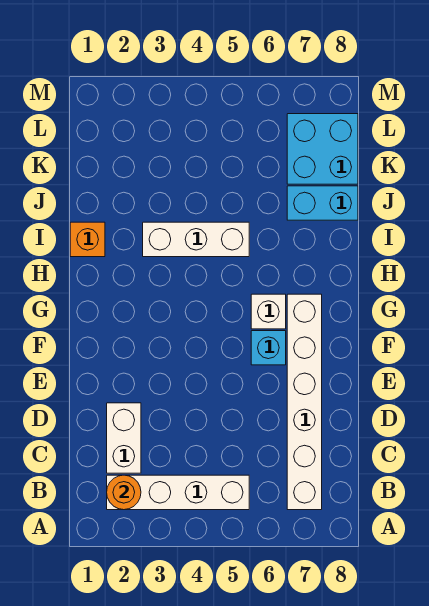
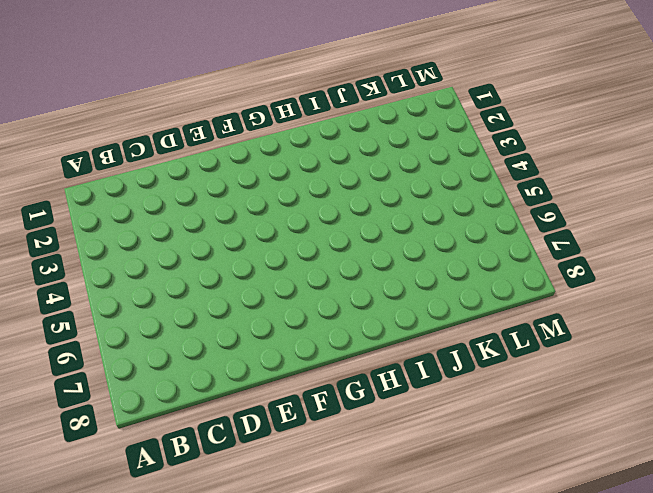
none -> white 1x4 brick [107,475,249,510]
none -> white 1x6 brick [287,294,322,510]

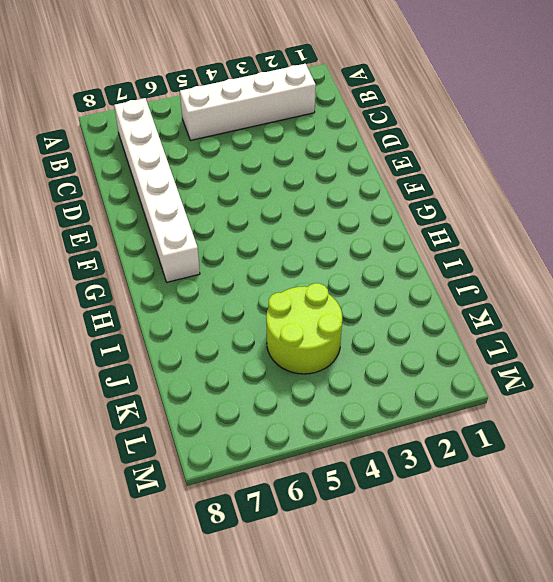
lime 2x2 round brick [266,283,342,374] -> none
none -> white 1x2 brick [107,403,141,473]
none -> cyan 1x1 brick [251,331,286,365]

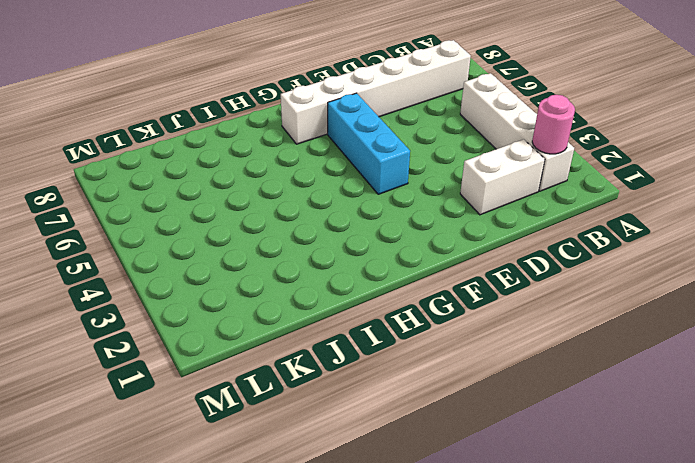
pink 1x1 round brick [532,95,575,154] -> orange 1x1 round brick [107,475,141,510]
cyan 1x3 brick [328,93,410,194] -> cyan 1x1 brick [251,331,286,365]
none -> white 1x1 brick [251,294,286,329]
none -> orange 1x1 brick [70,222,105,257]

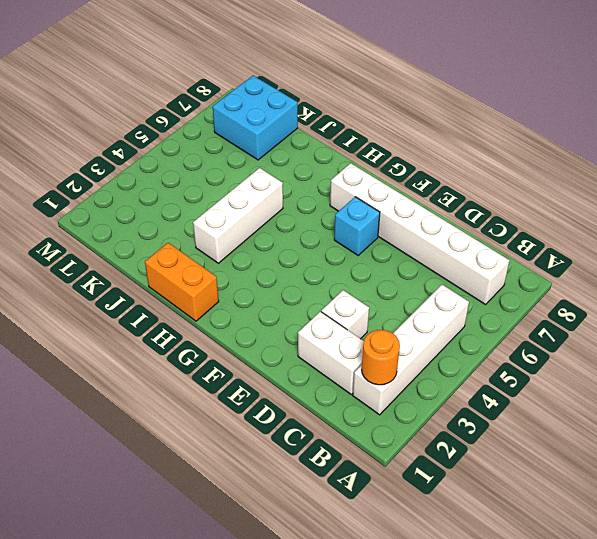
white 1x1 brick [321,290,369,339] -> white 1x1 brick moved to [251,294,286,329]
orange 1x2 brick [145,243,219,321] -> orange 1x1 brick [70,222,105,257]
none -> cyan 1x2 brick [287,186,358,220]

